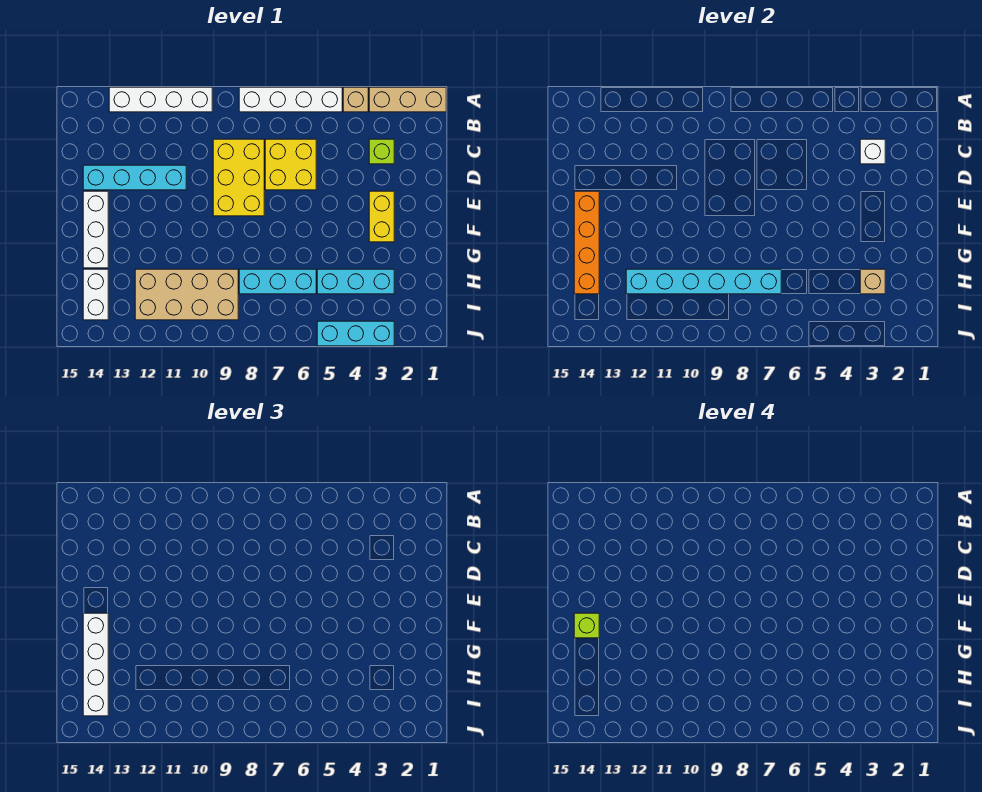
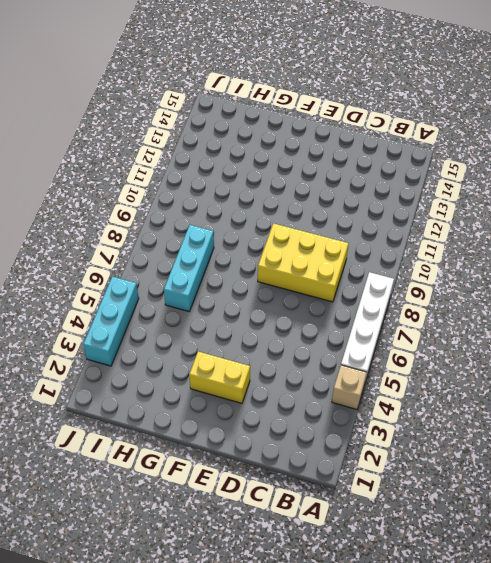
none -> tan 1x3 brick [369,87,446,112]
none -> white 1x4 brick [109,87,212,112]
none -> lime 1x1 brick [369,139,394,164]

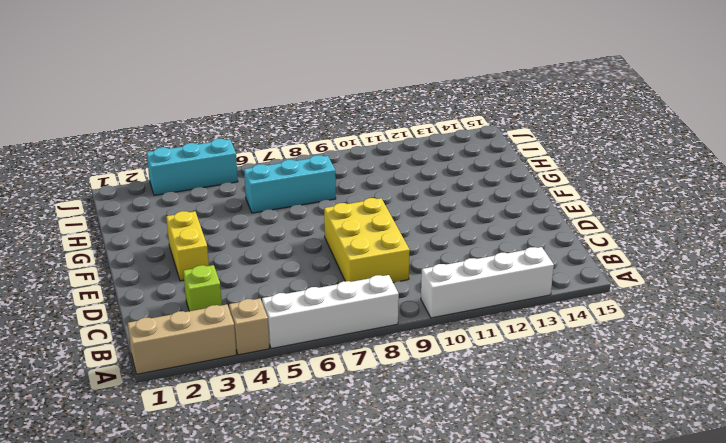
none -> yellow 2x2 brick [265,139,316,190]
none -> cyan 1x4 brick [83,165,186,190]
none -> white 1x3 brick [83,191,108,268]

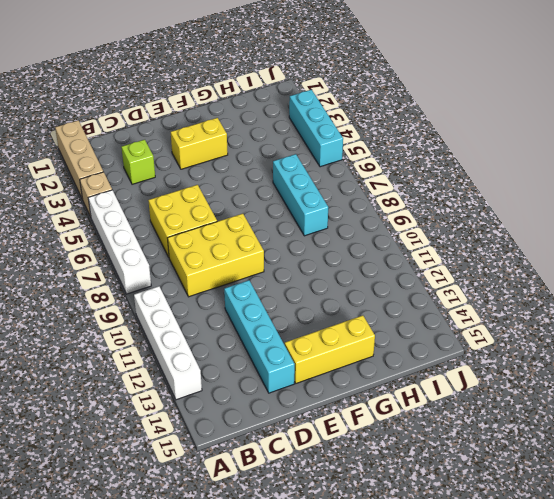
yellow 1x3 brick [285,315,375,383] -> white 1x3 brick [83,191,108,268]
none -> cyan 1x3 brick [317,269,394,294]
none -> tan 2x4 brick [135,269,238,320]
none -> white 1x2 brick [83,269,108,320]

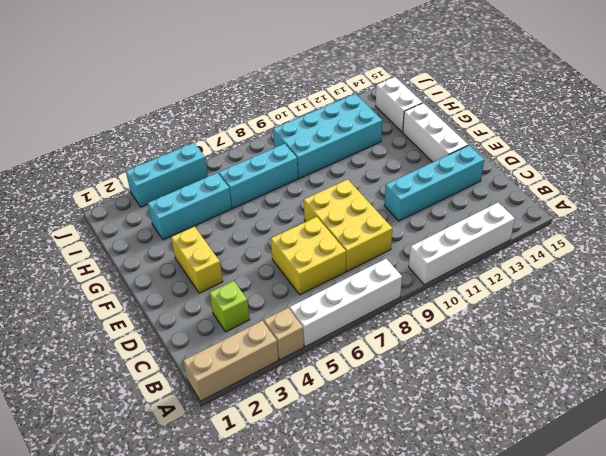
cyan 2x4 brick [273,94,382,178] -> tan 2x4 brick [135,269,238,320]
none -> white 1x1 brick [860,139,885,164]
none -> orange 1x4 brick [574,191,599,294]
none -> tan 1x1 brick [860,269,885,294]

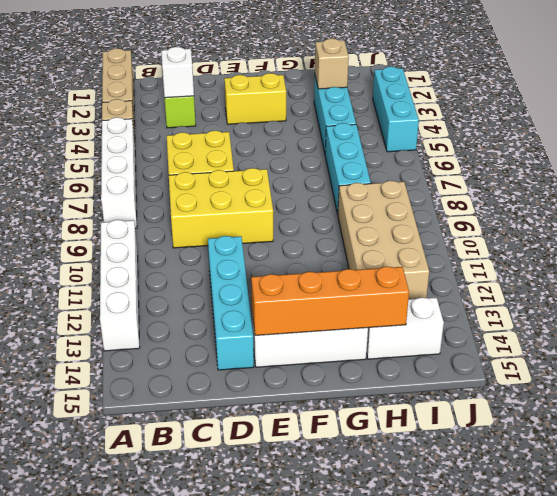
none -> cyan 1x6 brick [626,269,781,294]
none -> white 1x4 brick [83,613,108,716]
none -> lime 1x1 brick [574,613,599,638]

